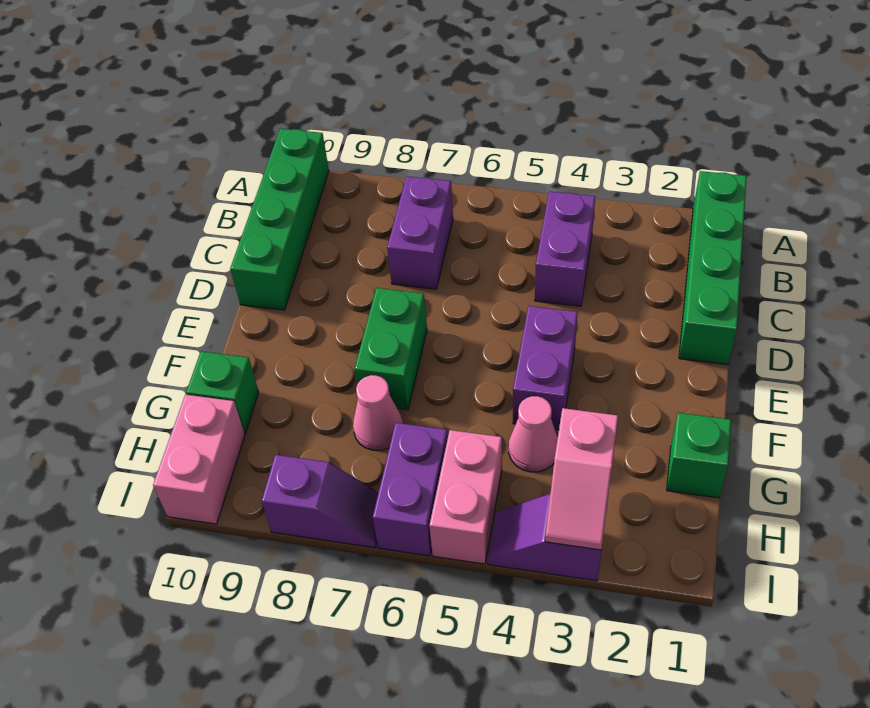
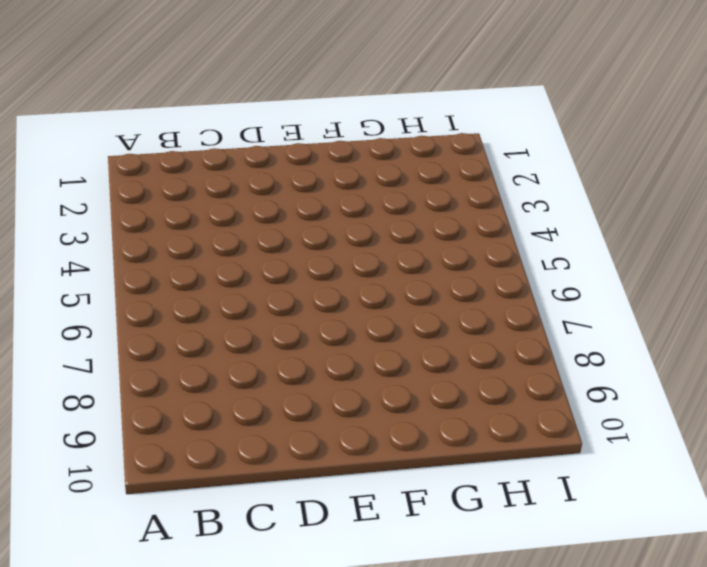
none -> green 1x4 brick [679,171,747,365]
none -> green 1x4 brick [230,129,329,310]
none -> purple 1x2 brick [535,191,595,306]

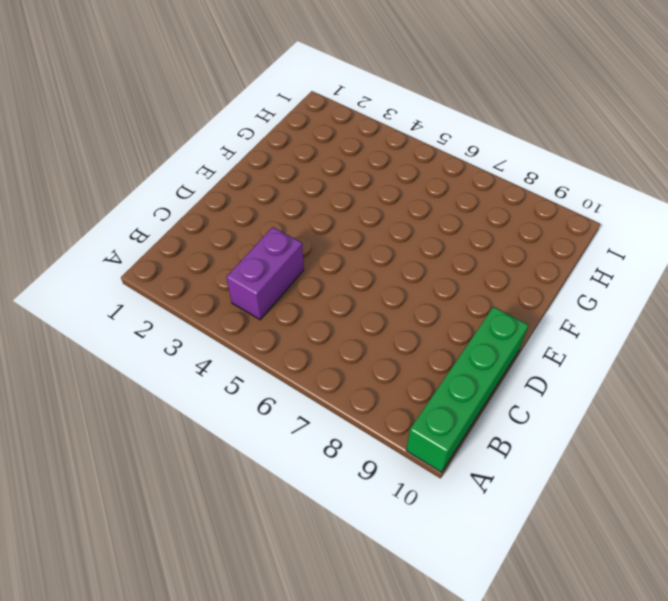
none -> green 1x4 brick [679,171,747,365]
none -> purple 1x2 brick [387,176,453,289]
none -> purple 1x2 brick [513,306,578,430]

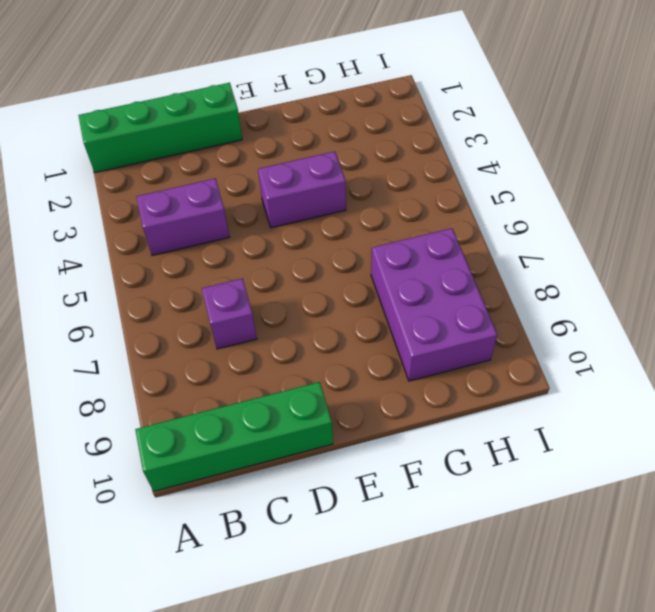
purple 1x1 brick [202,278,257,349] -> purple 1x2 brick [387,176,453,289]
purple 2x3 brick [371,228,497,381] -> pink 1x1 cone [353,375,403,450]
none -> green 1x2 brick [355,288,427,410]
none -> green 1x1 brick [667,413,731,498]
none -> pink 1x1 cone [509,396,558,472]

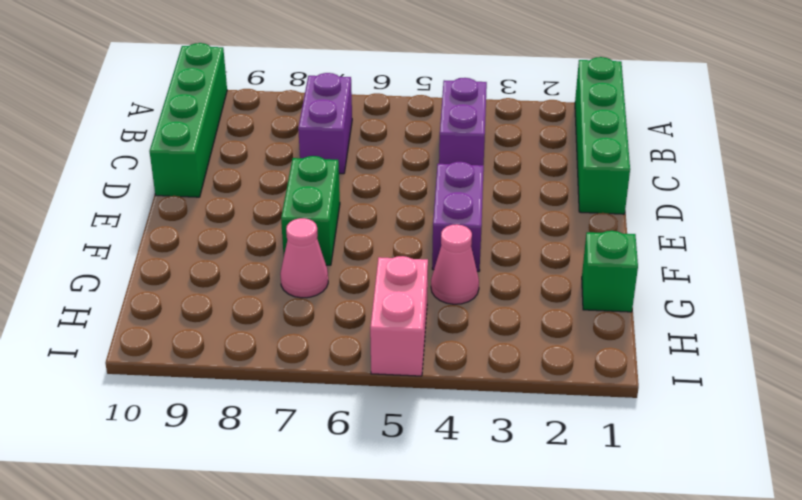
none -> green 1x1 brick [186,351,259,433]
none -> purple 1x2 brick [373,423,448,556]
none -> pink 1x2 brick [153,395,245,524]

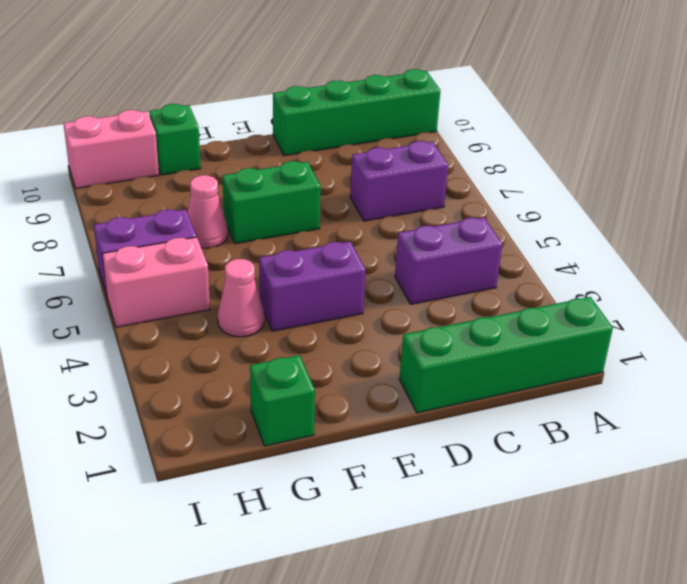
none -> purple 1x2 slope [488,494,601,581]
none -> purple 1x2 slope [262,455,379,548]
none -> pink 1x2 slope [545,408,618,550]

